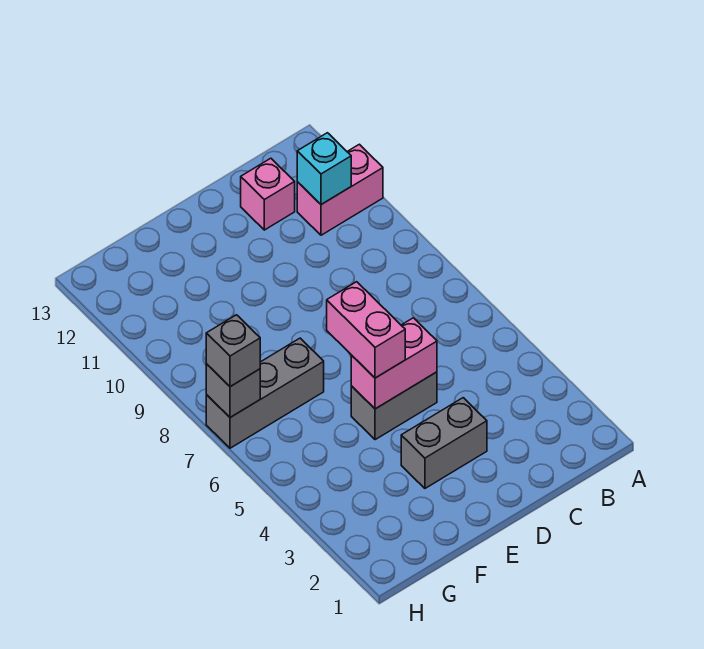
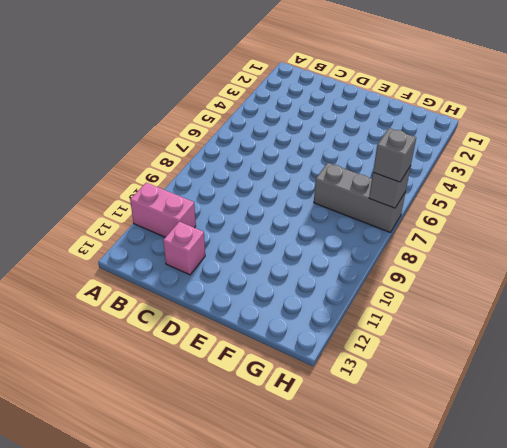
none -> grey 1x2 brick [401,398,487,488]
none -> grey 1x2 brick [351,372,437,440]

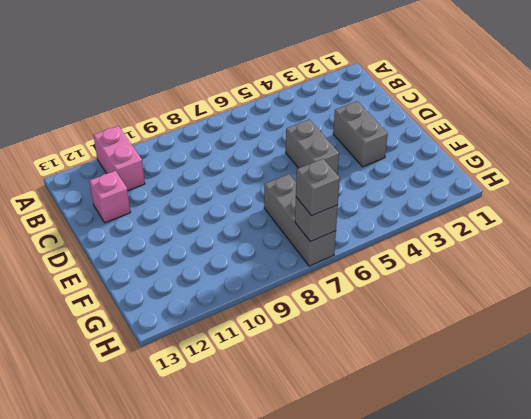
none -> cyan 1x1 brick [297,133,351,205]
none -> pink 1x2 brick [351,318,437,409]

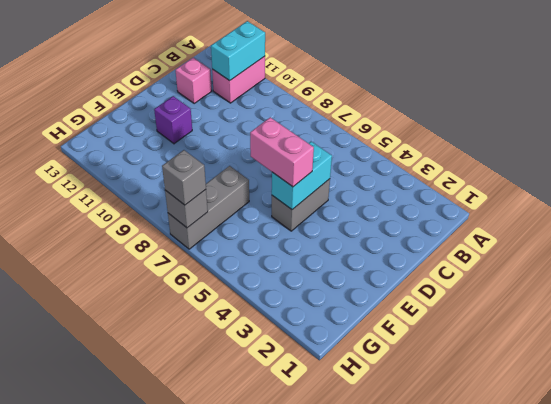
cyan 1x2 brick [211,21,265,81] -> cyan 1x1 brick [297,133,351,205]
cyan 1x2 brick [272,142,332,210] -> pink 1x2 brick [351,318,437,409]
purple 1x1 brick [154,96,192,144] -> none
none -> grey 1x2 brick [401,398,487,488]

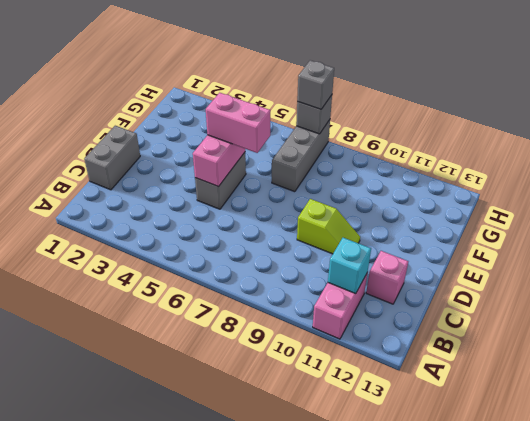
grey 1x2 brick [84,126,140,190] -> grey 1x2 brick moved to [401,398,487,488]
lime 1x2 slope [297,199,360,254] -> none

